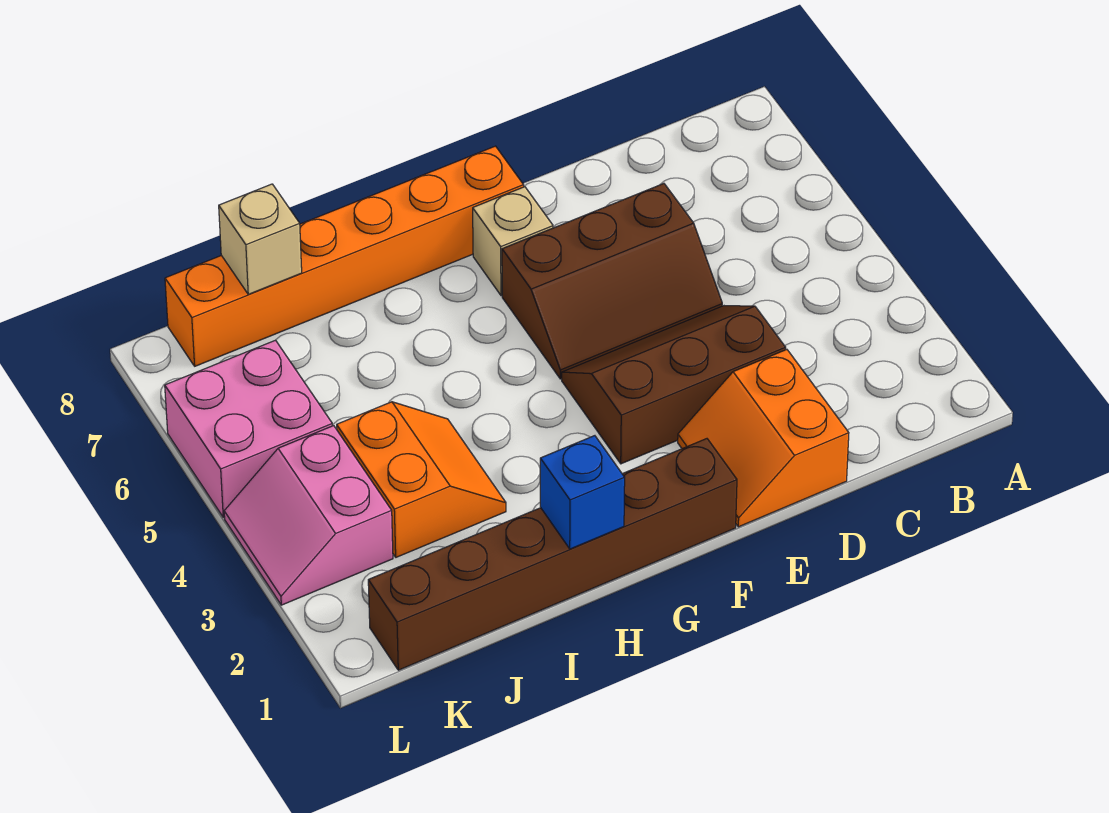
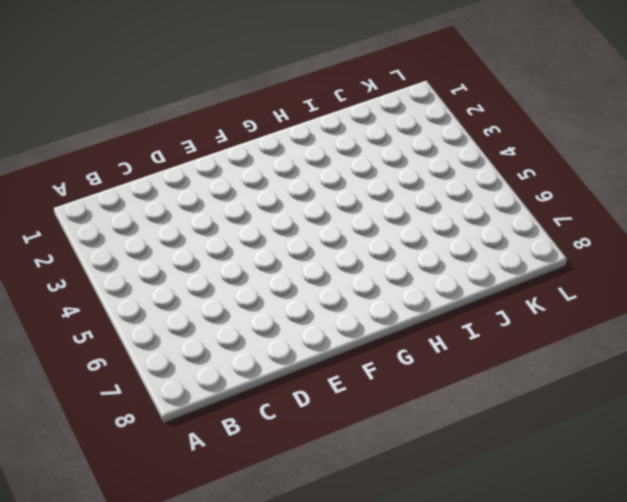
none -> orange 2x2 slope [678,350,849,527]
none -> brown 2x3 slope [562,306,786,464]

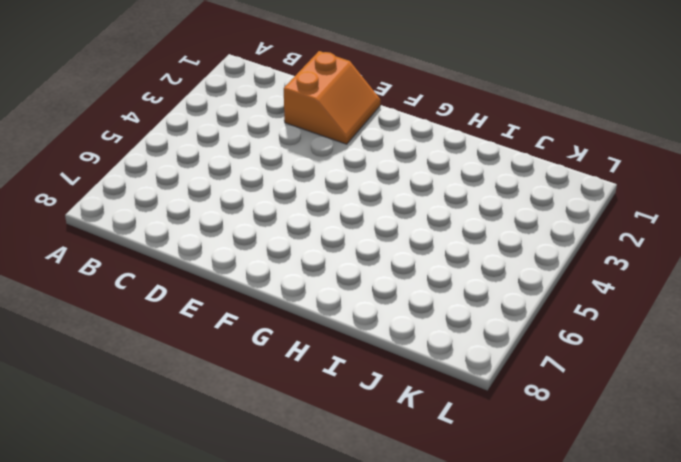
none -> brown 2x3 slope [562,306,786,464]
none -> brown 2x3 slope [502,184,722,379]

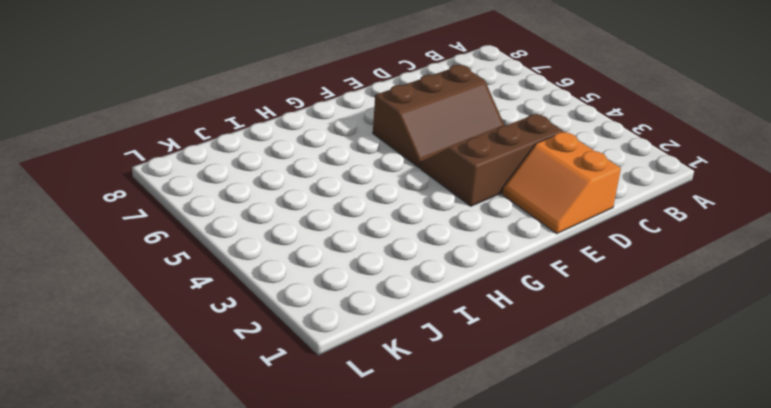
none -> brown 1x6 brick [368,439,737,670]
none -> tan 1x1 brick [473,187,553,296]

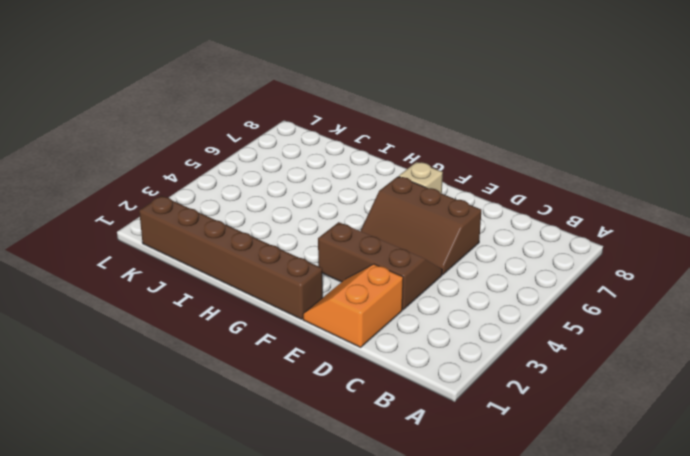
none -> orange 1x6 brick [165,146,524,366]
none -> orange 2x2 slope [337,402,506,557]

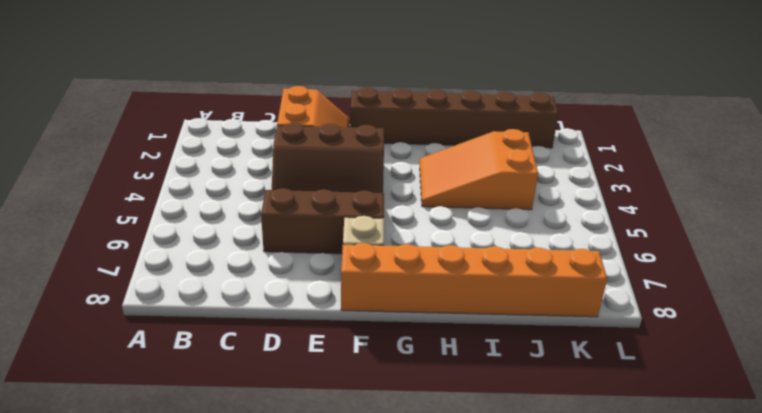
orange 2x3 slope [420,129,538,210] -> orange 2x2 slope [337,402,506,557]
none -> pink 2x2 slope [224,426,393,605]
none -> pink 2x2 brick [165,340,332,517]

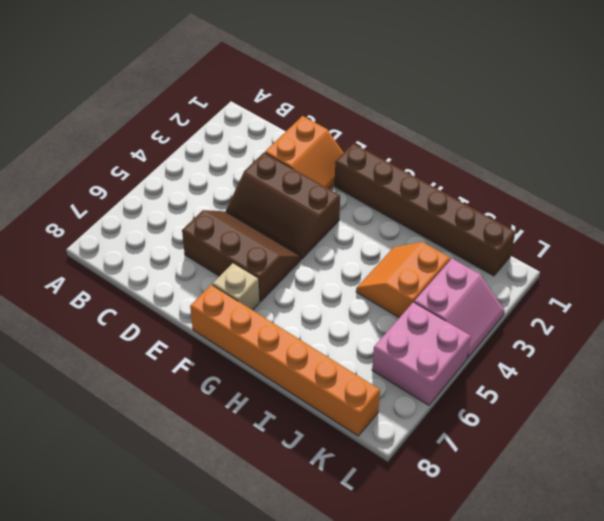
none -> blue 1x1 brick [540,436,625,549]
none -> tan 1x1 brick [219,184,302,294]

